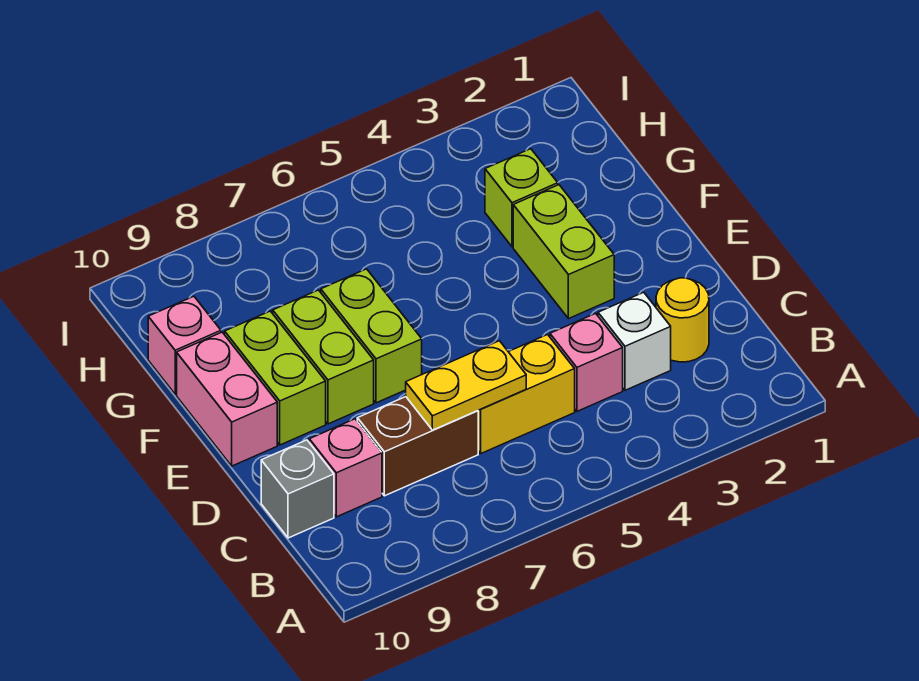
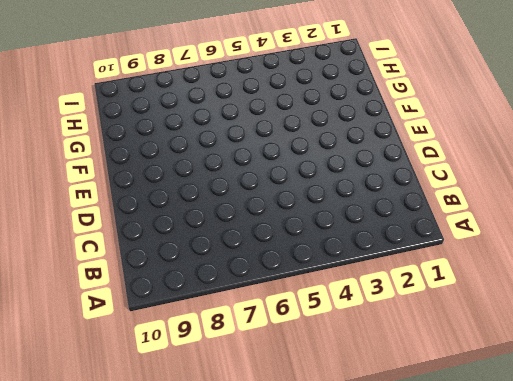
none -> yellow 1x1 round brick [656,278,709,362]
none -> white 1x1 brick [598,292,671,390]
none -> pink 1x1 brick [550,313,623,411]

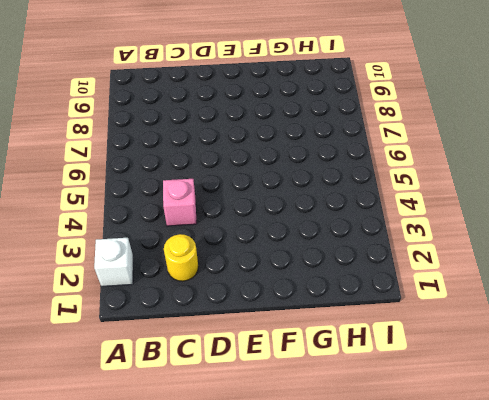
white 1x1 brick [94,238,133,287] -> white 1x1 brick moved to [598,292,671,390]
none -> yellow 1x2 brick [478,335,575,453]
none -> brown 1x2 brick [357,397,478,496]
none -> pink 1x1 brick [309,419,382,517]

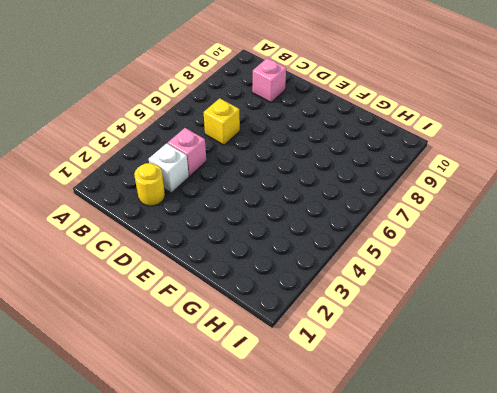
yellow 1x1 brick [204,98,240,145] -> yellow 1x2 brick [478,335,575,453]
none -> brown 1x2 brick [357,397,478,496]
none -> grey 1x1 brick [261,440,334,538]
none -> lime 1x2 brick [513,185,614,319]

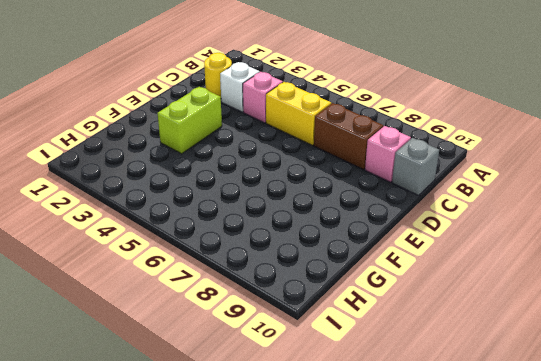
none -> lime 1x2 brick [321,269,422,403]
none -> lime 1x2 brick [273,290,374,424]
none -> lime 1x2 brick [225,311,326,445]

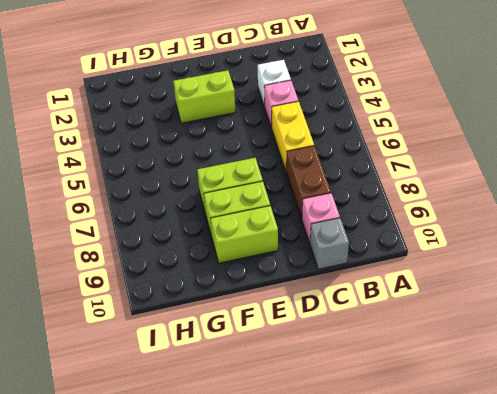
none -> yellow 1x1 round brick [656,278,709,362]
none -> pink 1x2 brick [177,332,277,466]
none -> lime 1x1 brick [485,149,558,247]

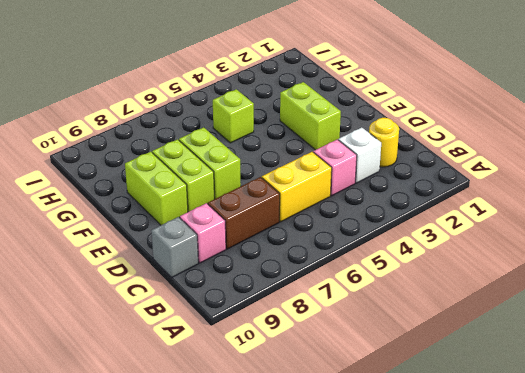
lime 1x1 brick [213,89,254,143] -> lime 1x1 brick moved to [485,149,558,247]
none -> pink 1x2 brick [177,332,277,466]
none -> pink 1x1 brick [148,296,221,394]
none -> yellow 1x2 plate [406,341,526,430]

